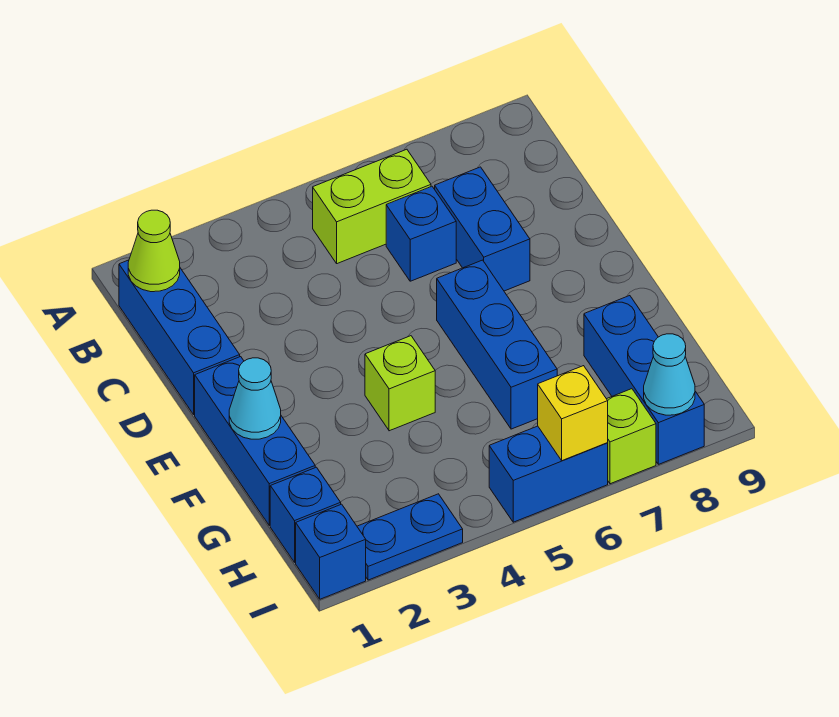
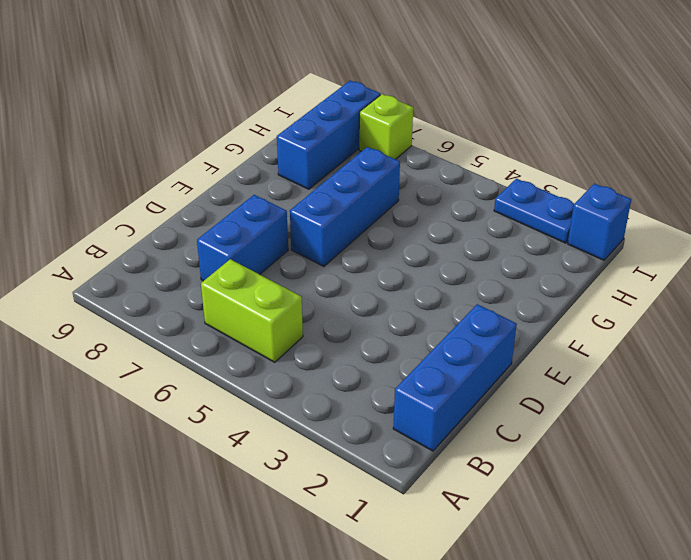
none -> blue 1x1 brick [386,186,456,281]
none -> blue 1x3 brick [195,357,315,525]
none -> lime 1x1 brick [365,336,435,431]

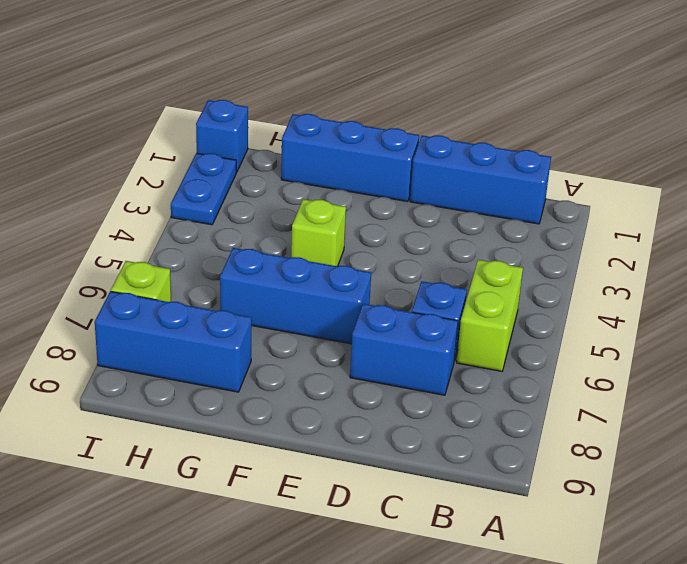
none -> blue 1x1 brick [270,467,341,562]
none -> blue 1x2 brick [489,426,608,522]
none -> lime 1x1 cone [128,210,180,292]

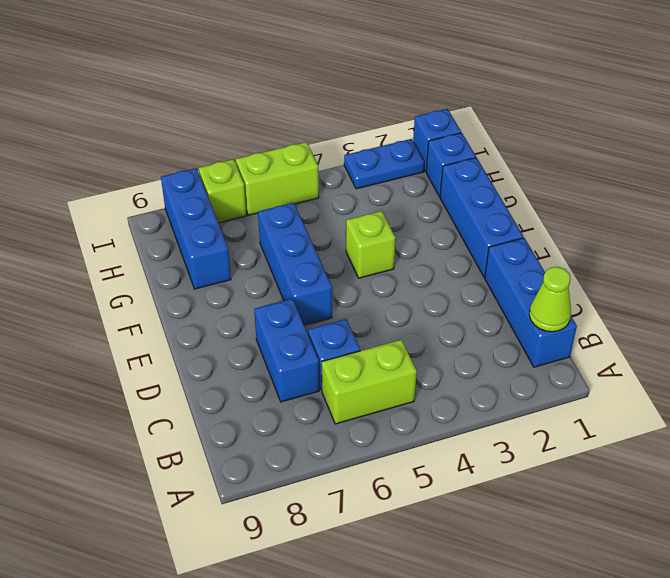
lime 1x2 brick [236,142,319,215] -> blue 1x2 brick [489,426,608,522]
none -> cyan 1x1 cone [229,358,281,439]
none -> yellow 1x1 brick [538,366,608,461]
none -> cyan 1x1 cone [644,334,695,415]

